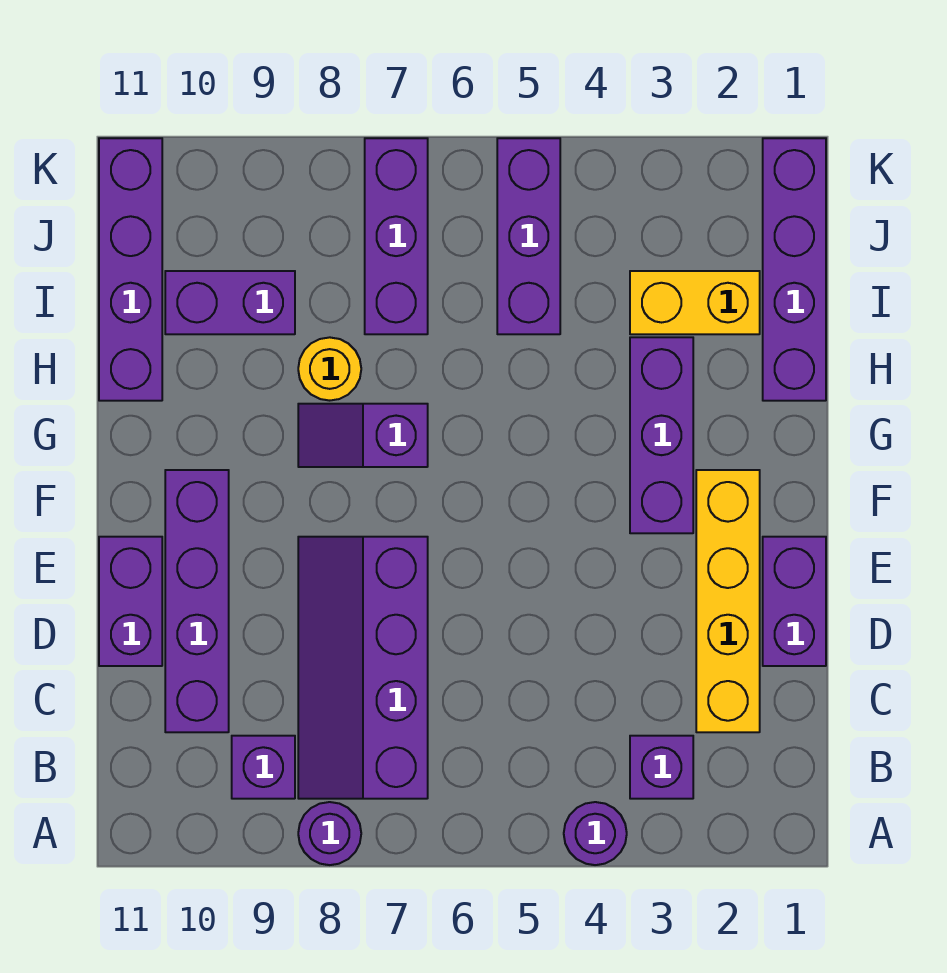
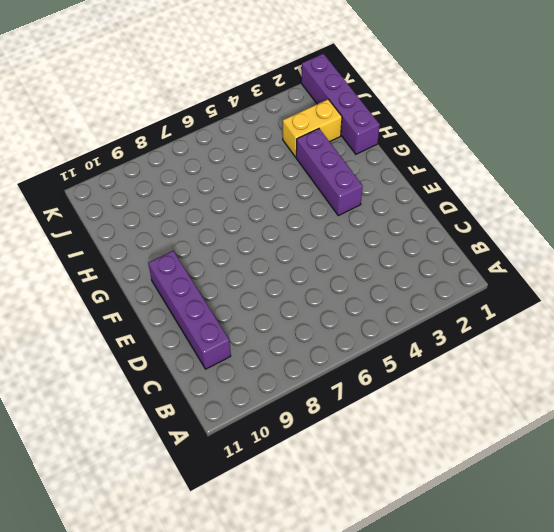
none -> purple 1x1 round brick [564,802,627,865]
none -> purple 1x1 round brick [298,802,361,865]
none -> purple 1x1 brick [630,736,693,799]

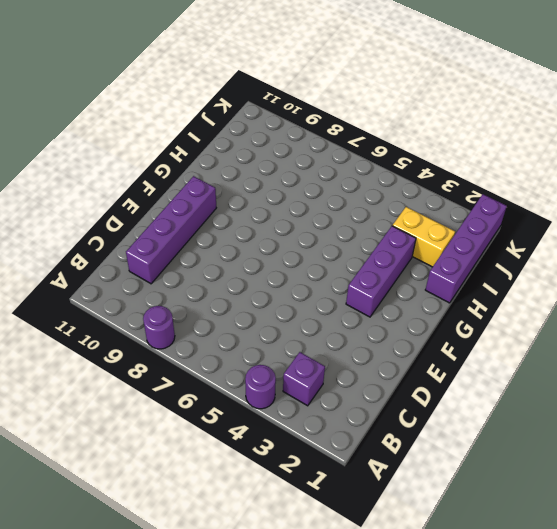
none -> purple 2x4 slope [298,537,428,799]
none -> purple 1x1 brick [232,736,295,799]
none -> yellow 1x4 brick [696,470,760,732]

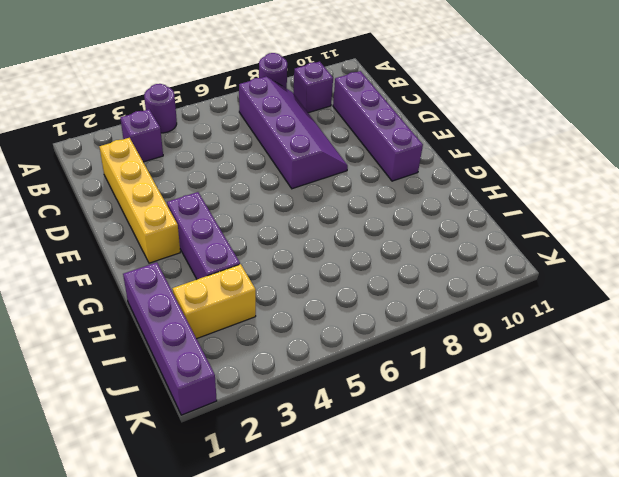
none -> purple 1x2 brick [763,537,826,666]
none -> purple 1x2 brick [99,537,162,666]
none -> purple 1x2 slope [298,404,428,467]

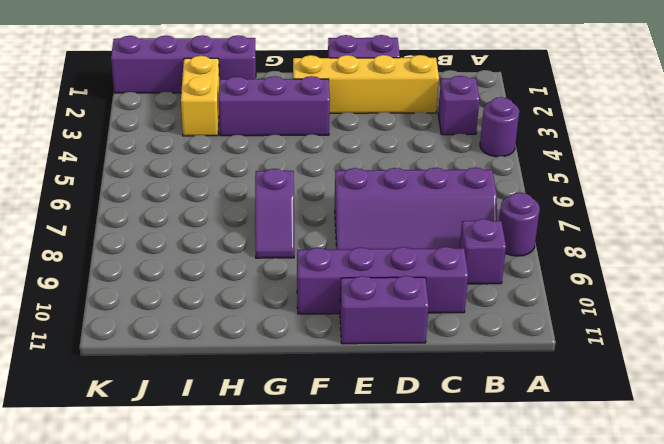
none -> yellow 1x1 round brick [298,337,361,401]
none -> purple 1x4 brick [99,138,162,401]
none -> purple 1x3 brick [497,138,560,334]

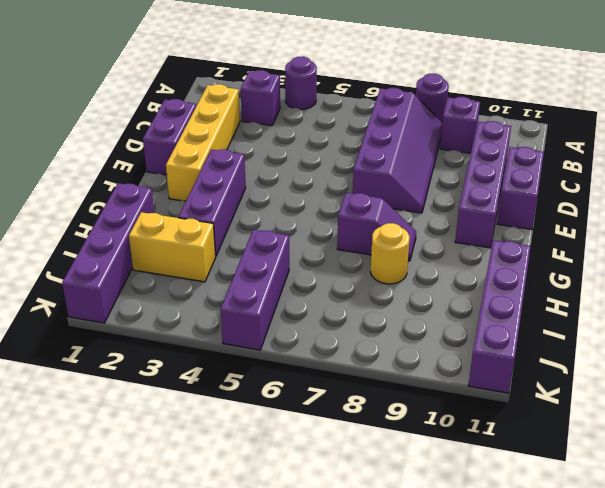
none -> purple 1x3 brick [365,138,428,334]
none -> purple 1x2 brick [165,271,295,334]

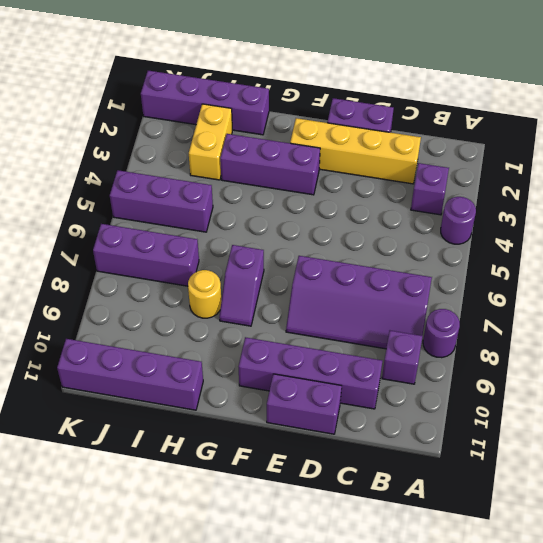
none -> purple 1x2 brick [165,271,295,334]

